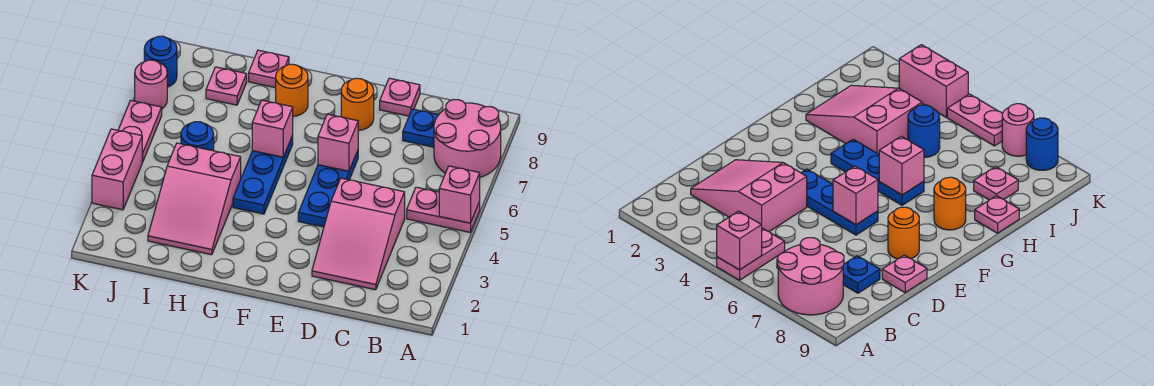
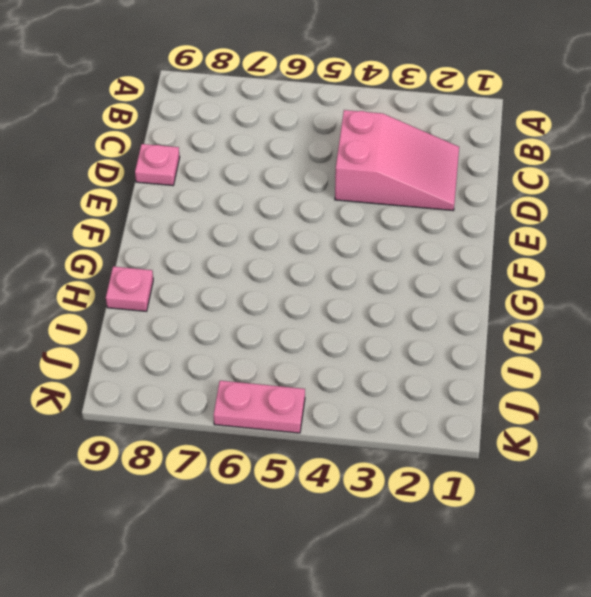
none -> pink 1x2 plate [407,187,480,232]
none -> pink 2x2 round brick [434,100,501,177]
none -> blue 1x1 plate [403,109,438,147]

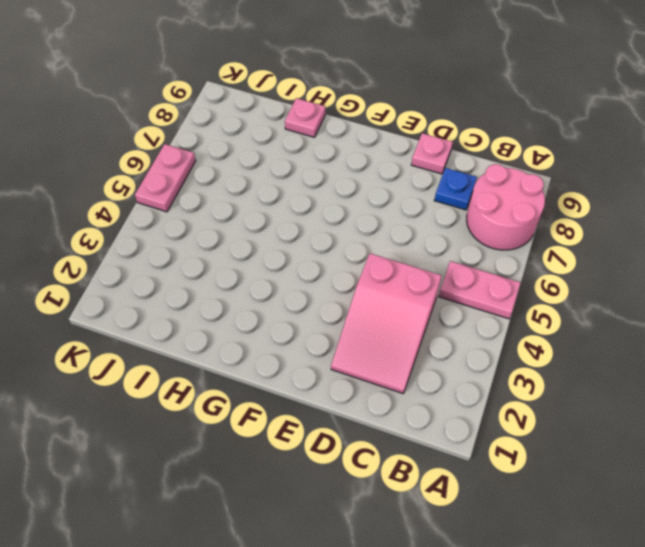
none -> blue 1x3 plate [298,151,358,227]
none -> orange 1x1 round brick [341,78,374,130]
none -> blue 1x3 plate [233,136,293,214]

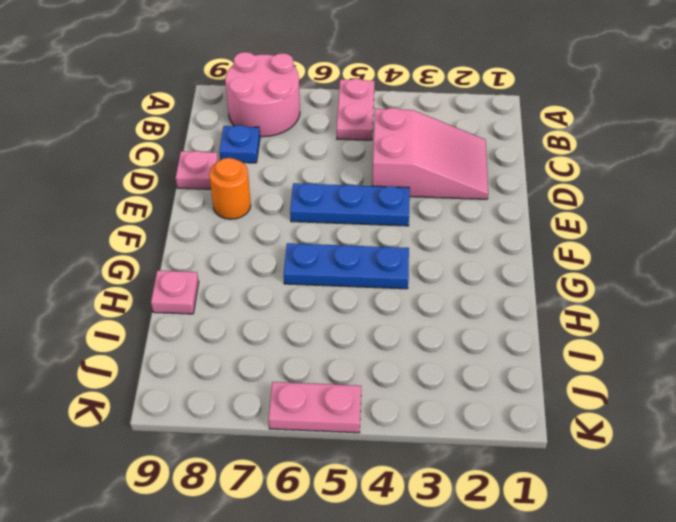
none -> orange 1x1 round brick [276,64,308,116]
none -> pink 2x3 slope [148,143,241,255]
none -> blue 1x1 round brick [181,122,214,151]

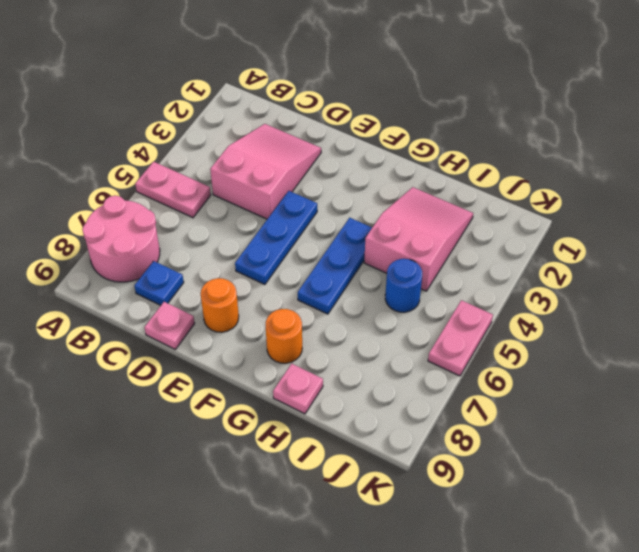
none -> pink 1x1 plate [206,67,247,105]
none -> pink 1x2 brick [92,129,142,210]
none -> pink 1x1 round brick [135,60,167,109]

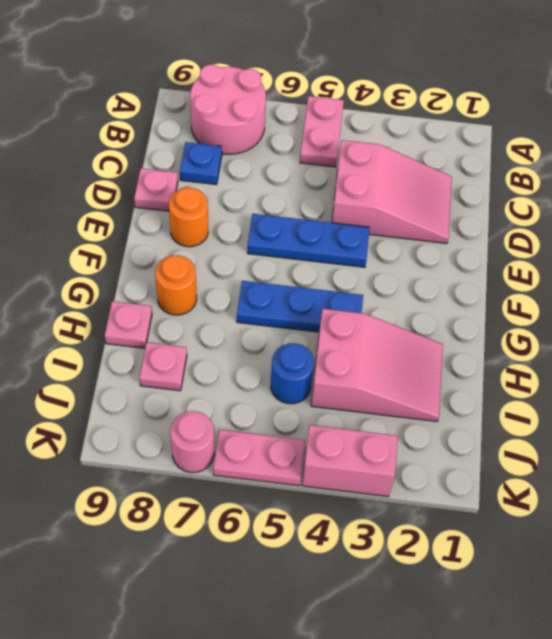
none -> blue 1x1 round brick [144,36,177,87]
none -> pink 1x1 brick [439,166,480,223]
none -> pink 1x1 brick [318,114,358,171]

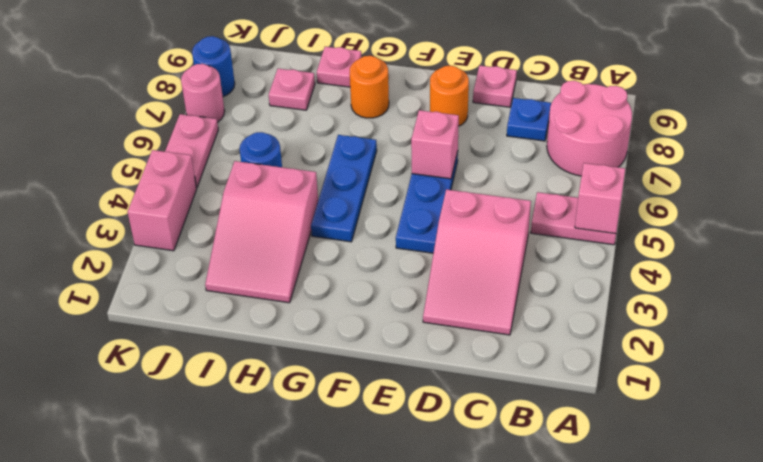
none -> pink 1x1 brick [252,100,293,157]

